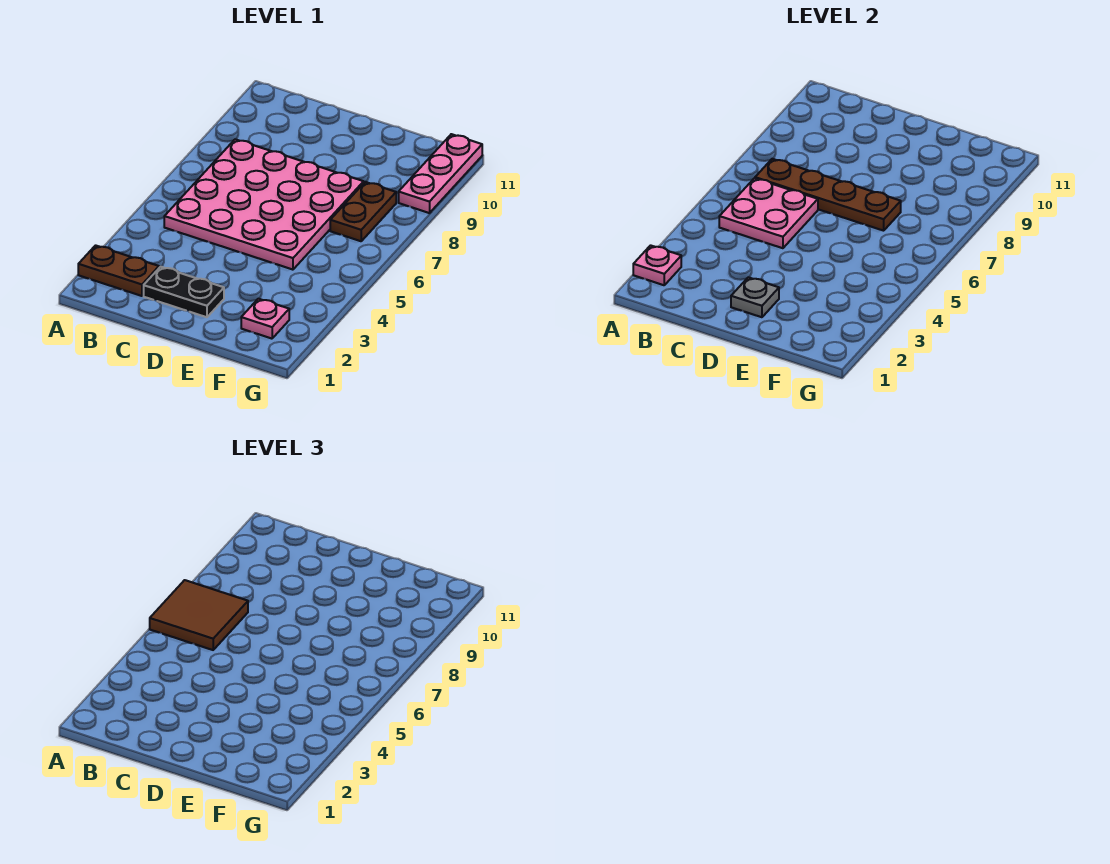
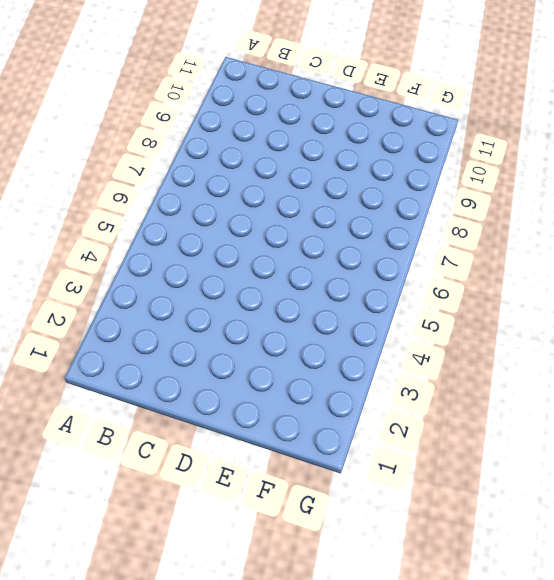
none -> brown 1x2 plate [78,245,159,296]
none -> pink 4x4 plate [164,139,364,270]

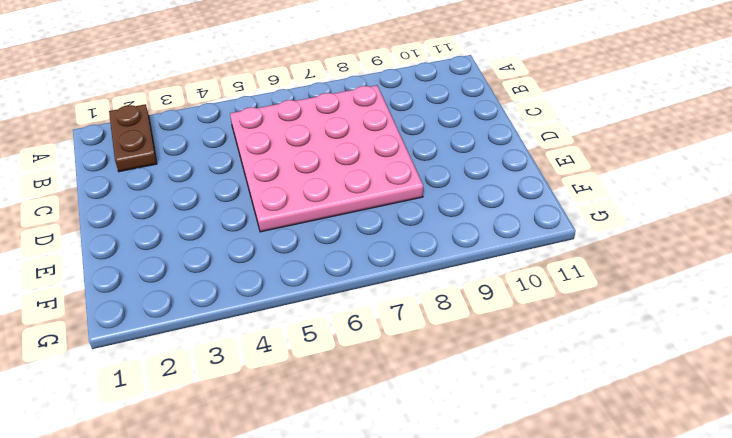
none -> black 1x2 plate [144,267,224,317]
none -> pink 1x1 plate [241,299,289,339]

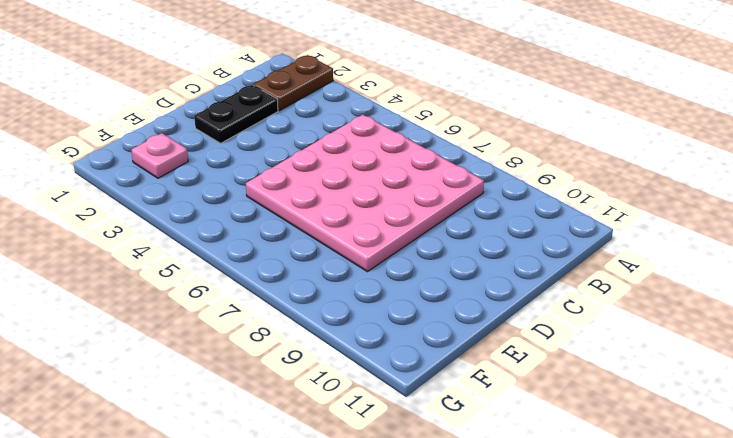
none -> brown 1x2 plate [330,182,396,241]
none -> pink 1x3 plate [399,134,482,213]

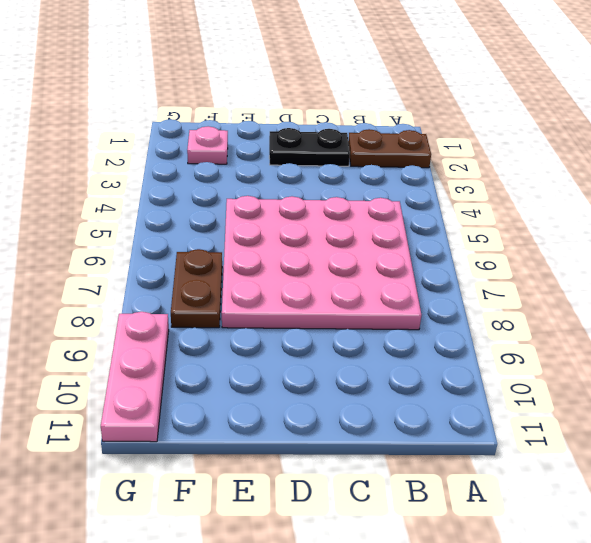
none -> pink 1x1 plate [633,245,681,285]
none -> pink 2x2 plate [719,178,818,248]

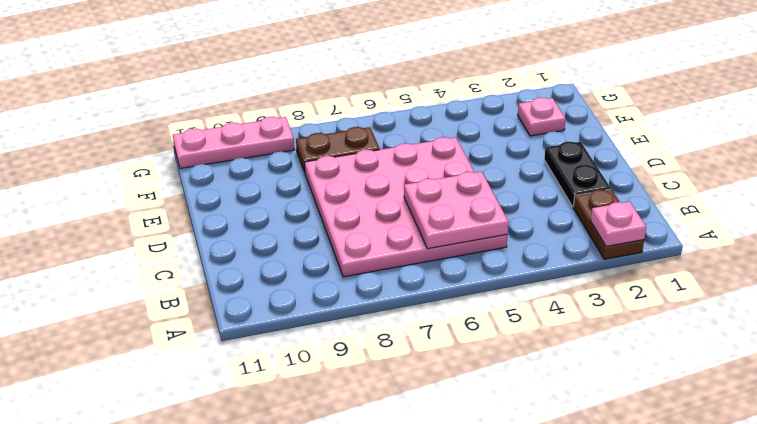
none -> brown 1x4 plate [755,159,901,231]
none -> grey 1x1 plate [731,277,779,317]

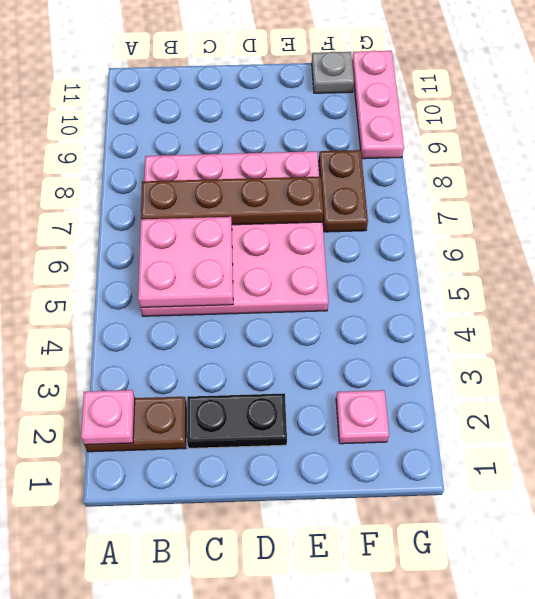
grey 1x1 plate [312,52,354,93] -> grey 1x1 plate moved to [731,277,779,317]
none -> brown 2x2 tile [150,580,248,650]

